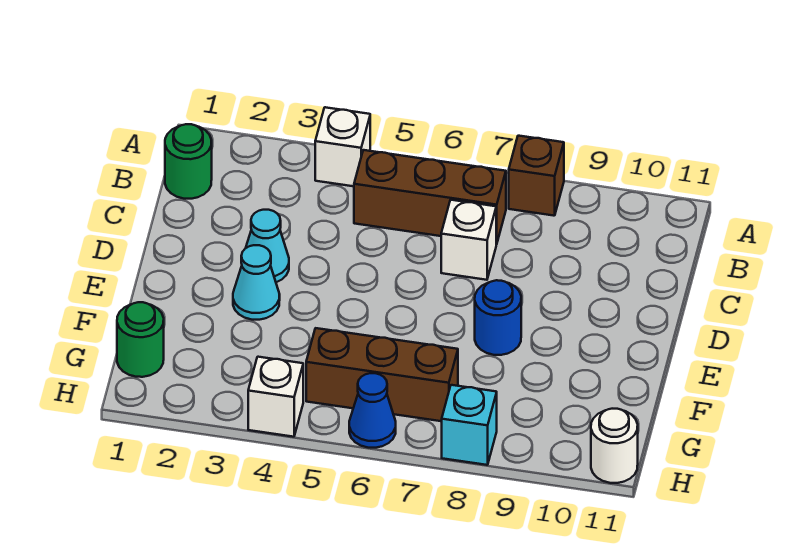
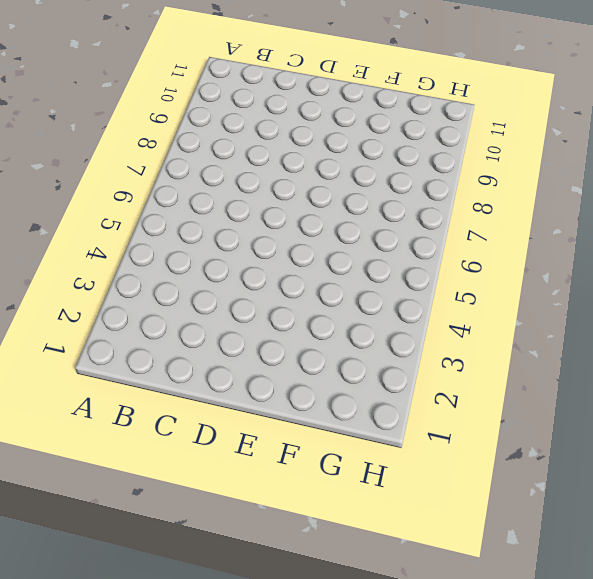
none -> white 1x1 brick [315,107,370,186]
none -> brown 1x1 brick [509,136,564,216]
none -> green 1x1 round brick [165,124,212,199]

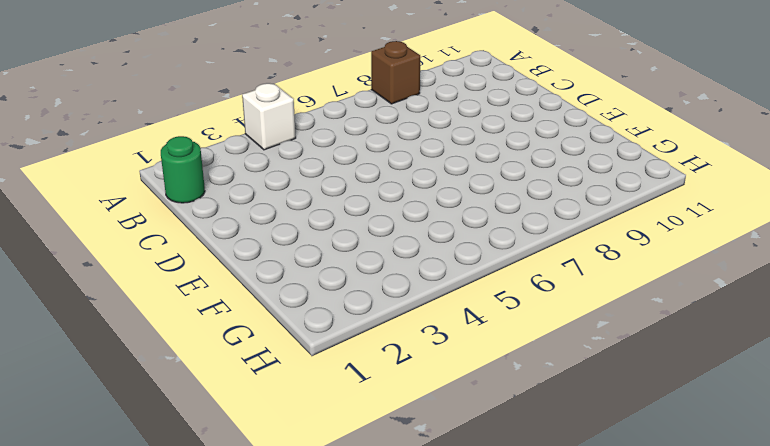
none -> brown 1x3 brick [354,150,506,244]
none -> white 1x1 brick [441,200,496,280]
none -> cyan 1x1 cone [246,210,289,282]

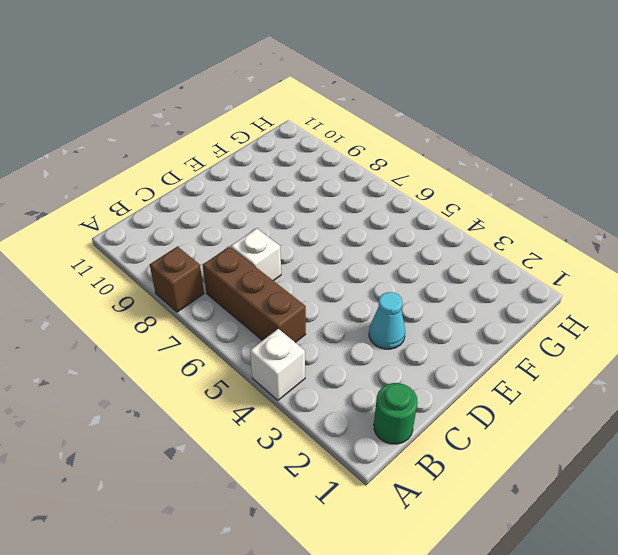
none -> cyan 1x1 cone [233,245,280,320]
none -> blue 1x1 round brick [475,280,521,355]
none -> green 1x1 round brick [117,302,164,377]

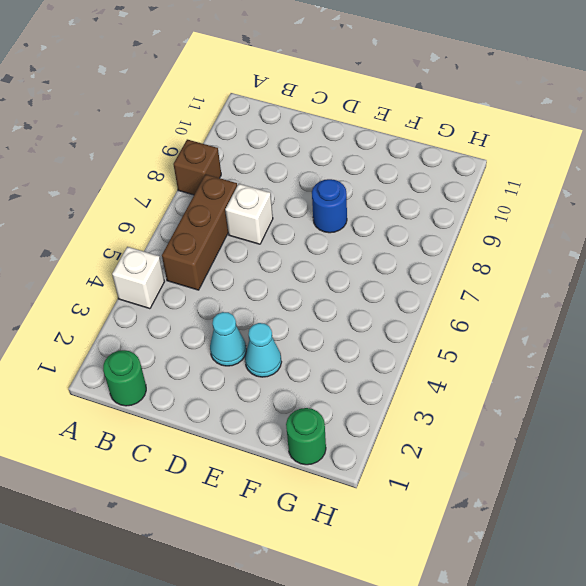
none -> brown 1x3 brick [306,328,458,421]
none -> white 1x1 brick [248,357,303,437]
none -> blue 1x1 cone [349,373,396,448]

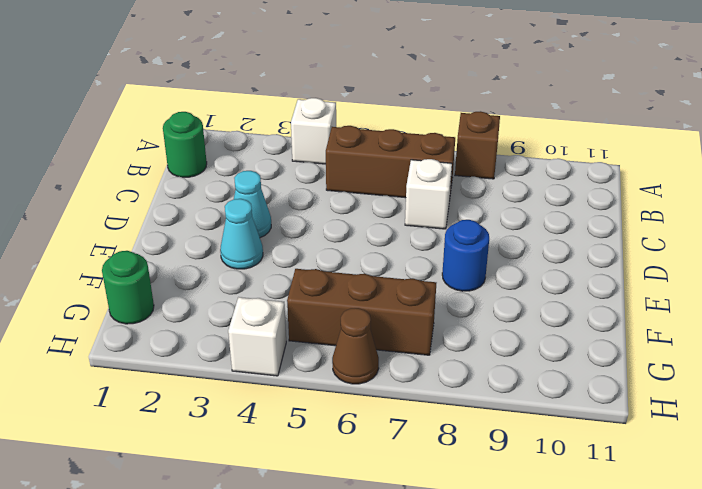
brown 1x1 cone [332,308,379,384] -> blue 1x1 cone [349,373,396,448]
none -> cyan 1x1 brick [442,385,497,465]
none -> white 1x1 round brick [591,409,638,483]

